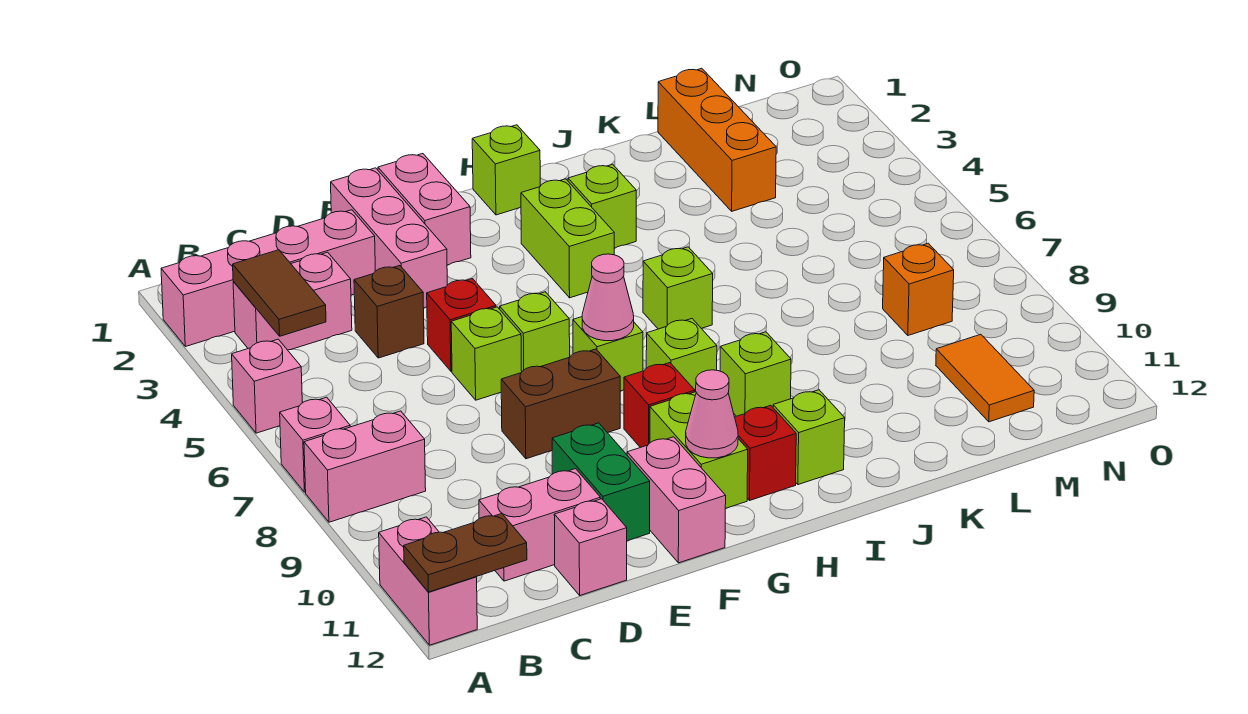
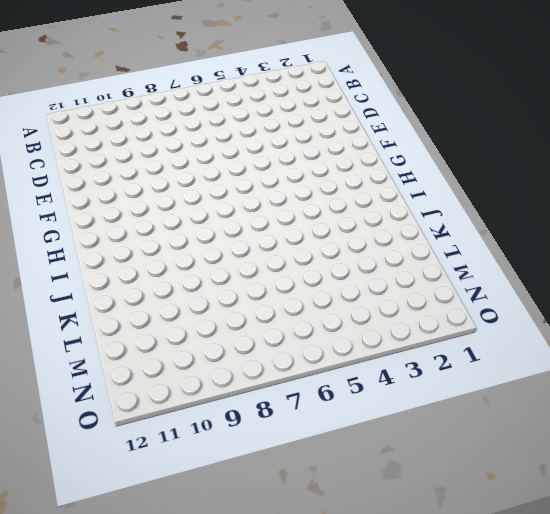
none -> pink 1x4 brick [161,210,375,347]
none -> pink 1x1 brick [232,339,302,433]
none -> pink 1x1 brick [280,397,350,492]
none -> pink 1x2 brick [304,411,426,522]

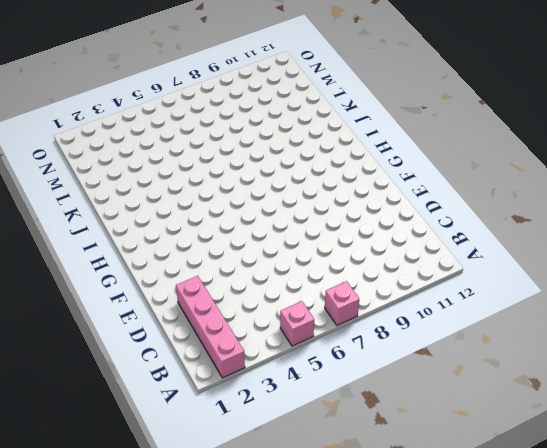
none -> pink 1x2 brick [304,411,426,522]
none -> pink 1x2 brick [379,517,477,645]
none -> pink 1x2 brick [233,252,352,350]
none -> pink 1x2 brick [479,469,600,581]

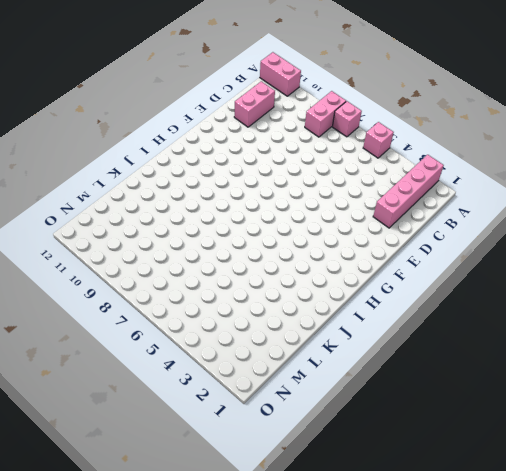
none -> pink 1x2 brick [233,252,352,350]
none -> brown 1x1 brick [354,266,424,358]
none -> pink 1x1 brick [554,499,627,595]
none -> pink 1x3 brick [331,168,447,308]

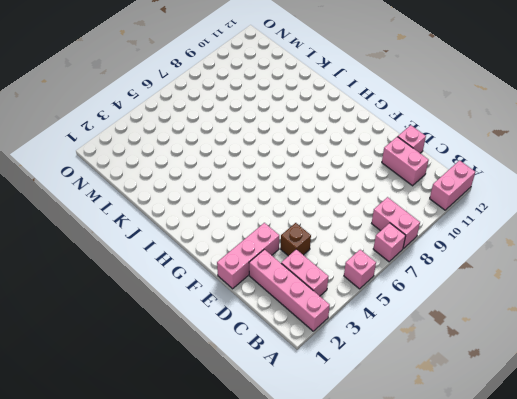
none -> red 1x1 brick [427,279,496,371]
none -> lime 1x1 brick [451,307,522,400]
none -> brown 1x2 brick [501,349,620,459]
none -> green 1x2 brick [552,423,650,541]

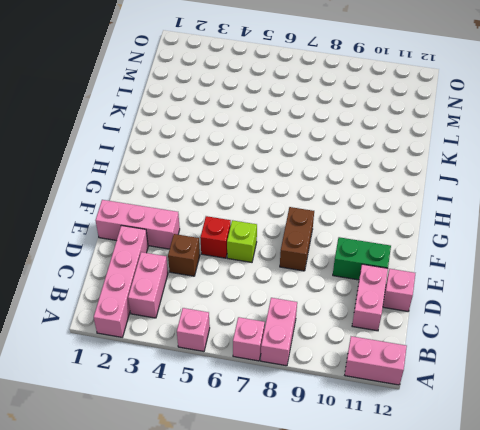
none -> pink 1x2 brick [378,154,471,265]
none -> lime 1x1 brick [500,292,570,371]
none -> pink 1x2 brick [627,437,726,563]
none -> lime 1x1 brick [573,317,643,391]

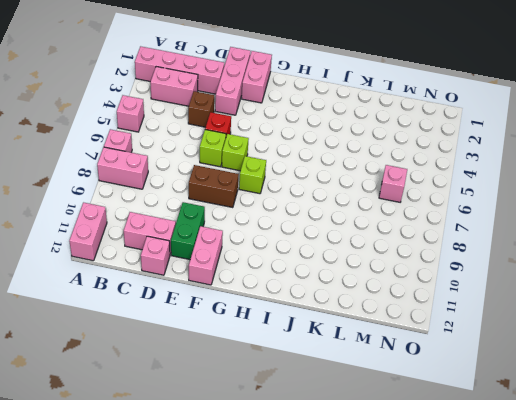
pink 1x1 brick [379,165,407,202] -> none
none -> red 1x1 brick [624,363,695,448]
none -> lime 1x2 brick [650,392,748,509]
none -> lime 1x1 brick [472,125,540,215]
none -> lime 1x2 brick [521,179,614,298]

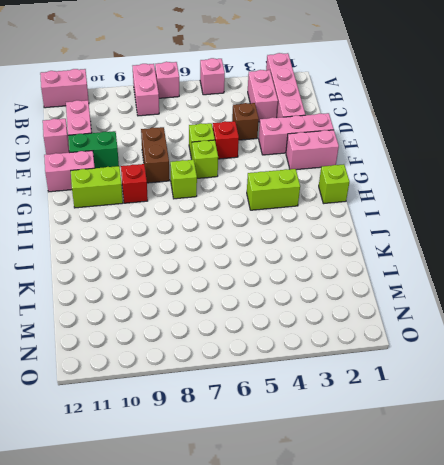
none -> lime 1x1 brick [646,319,717,392]
none -> red 1x1 brick [735,405,796,501]
none -> lime 1x1 brick [568,164,636,248]
none -> lime 1x1 brick [643,247,713,329]

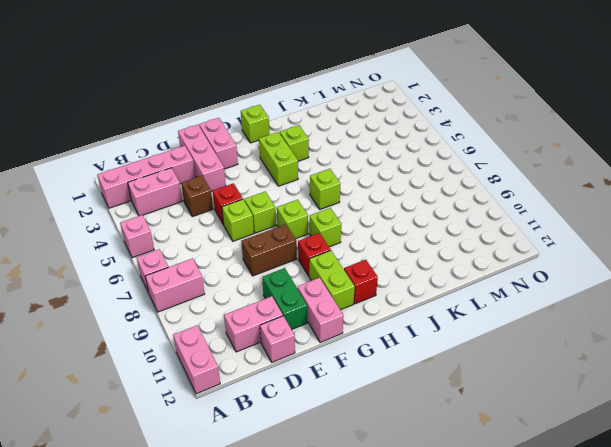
none -> lime 1x1 brick [720,332,791,416]
none -> lime 1x1 brick [773,390,845,485]
none -> orange 1x3 brick [658,68,776,211]
none -> orange 1x1 brick [883,243,954,335]

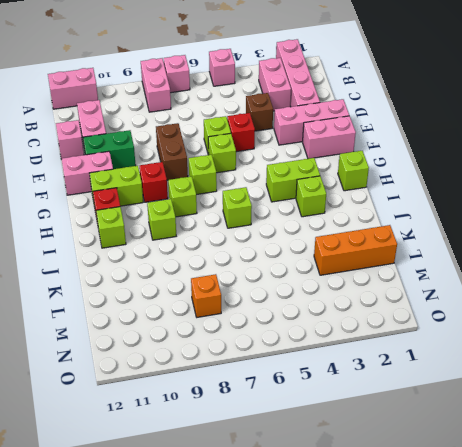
none -> orange 1x2 tile [936,334,1034,422]
none -> brown 1x2 plate [404,514,527,592]
none -> brown 1x2 tile [233,250,326,336]
none -> pink 1x1 cone [582,254,634,341]

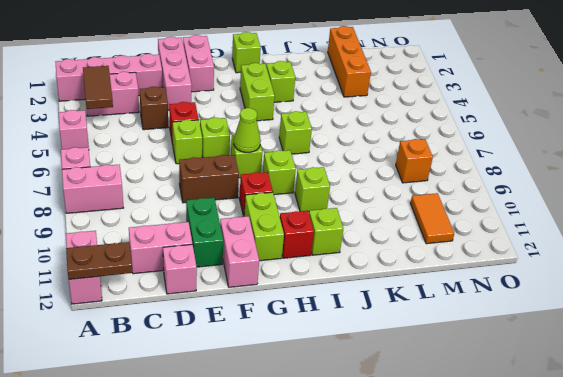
lime 1x1 cone [234,108,261,153] -> pink 1x1 cone [582,254,634,341]
none -> pink 1x1 cone [686,370,738,458]

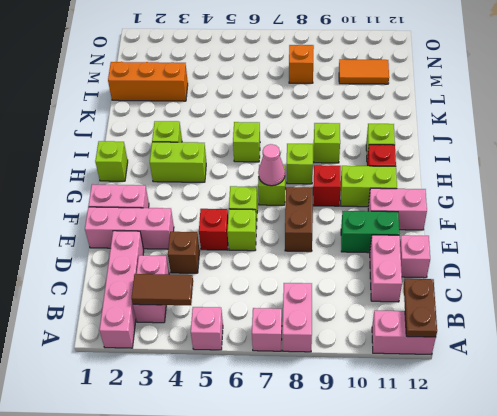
none -> pink 1x1 cone [686,370,738,458]

